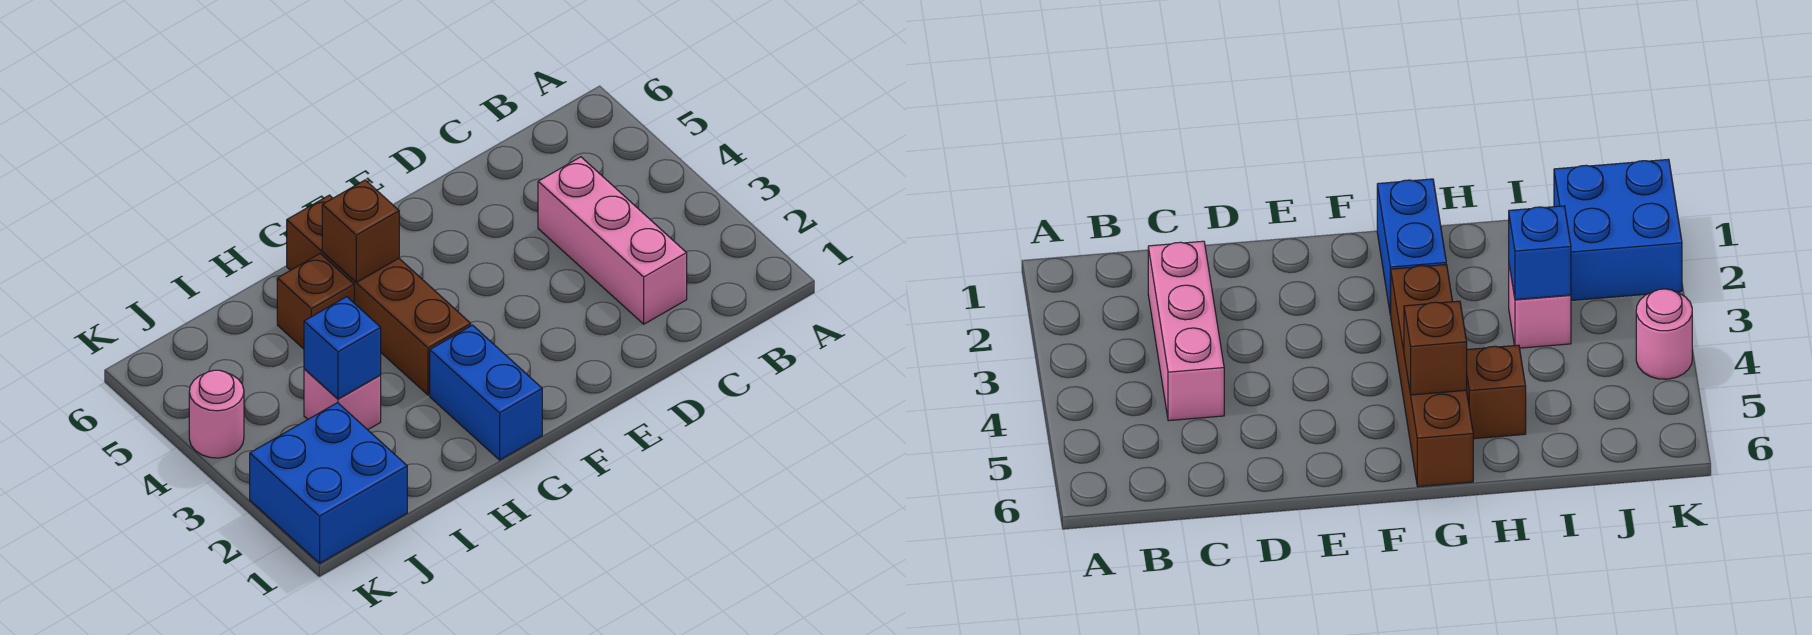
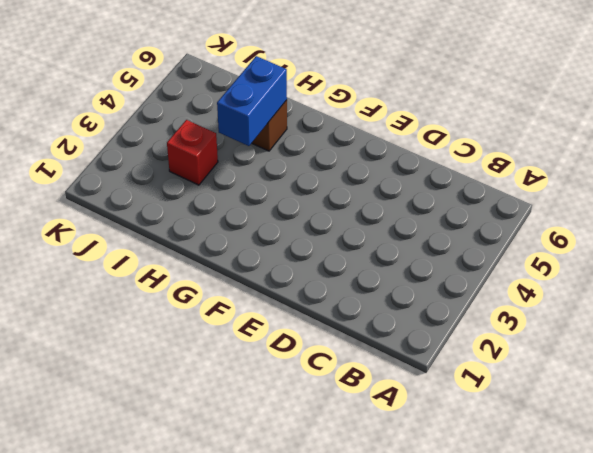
blue 1x2 brick [217,56,287,146] -> blue 1x2 brick moved to [430,325,542,460]
red 1x1 brick [167,120,218,185] -> pink 1x1 brick [304,369,381,430]
none -> pink 1x3 brick [538,157,687,324]
none -> brown 1x4 brick [287,195,471,395]

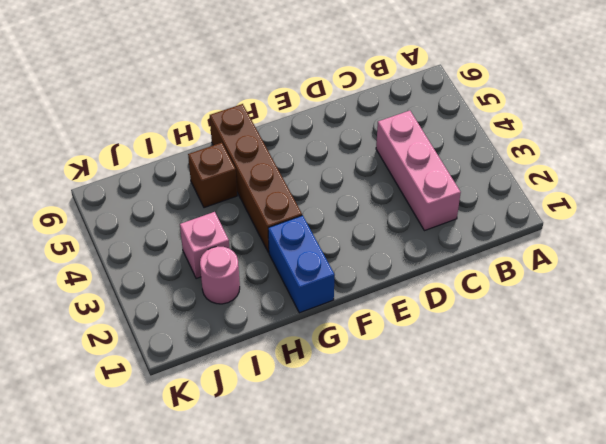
pink 1x1 round brick [200,247,240,304] -> pink 1x1 round brick moved to [189,370,244,458]
none -> blue 2x2 brick [250,403,407,563]
none -> brown 1x1 brick [322,180,399,282]

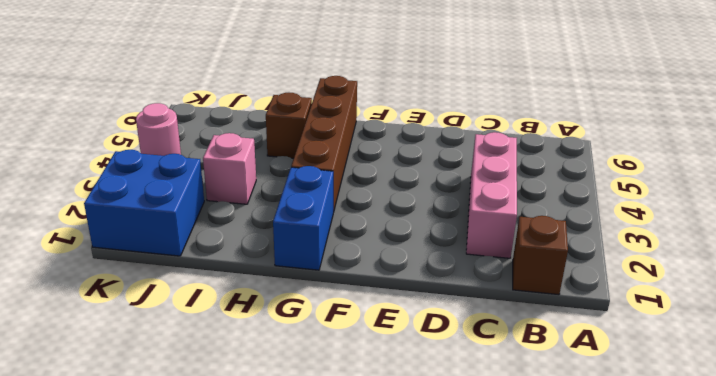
brown 1x1 brick [513,216,568,295] -> brown 1x1 brick moved to [322,180,399,282]
none -> blue 1x1 brick [304,297,381,399]

